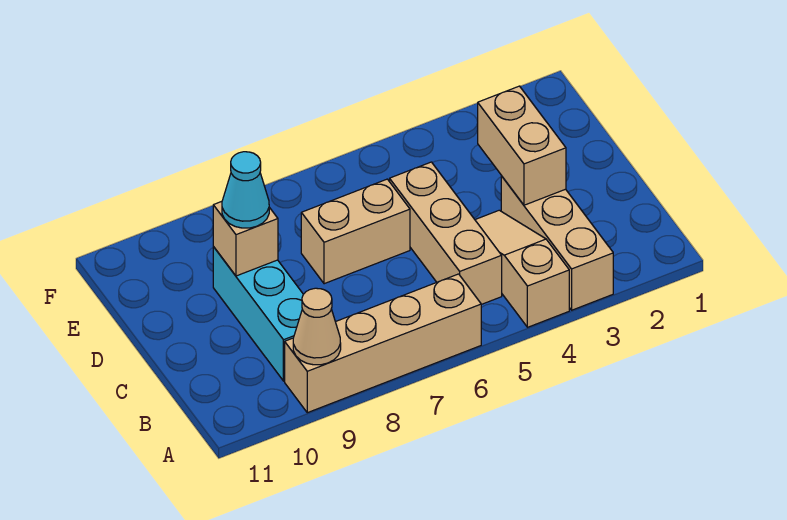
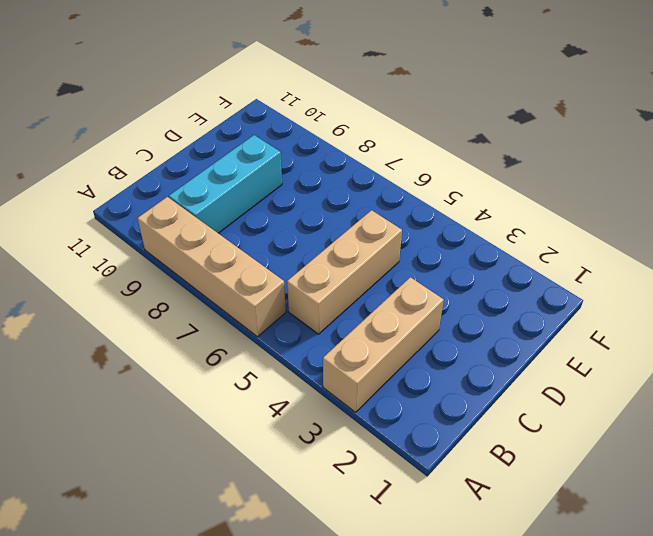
none -> tan 1x3 slope [475,210,569,327]
none -> tan 1x2 brick [301,179,410,284]

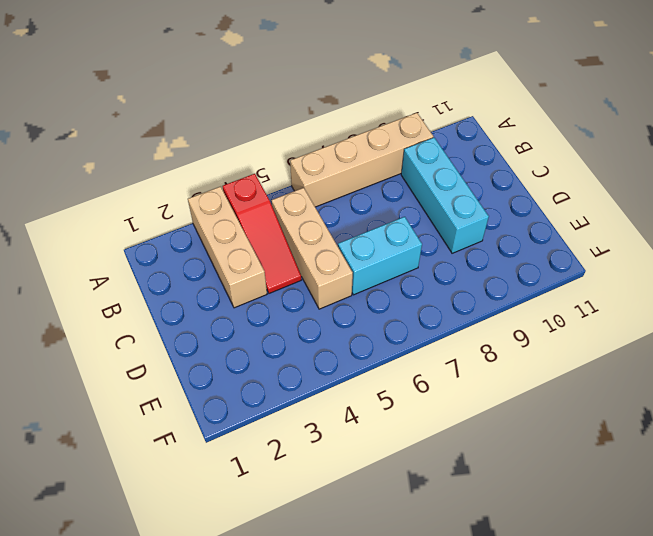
red 1x3 slope [223,174,301,293] -> tan 1x3 slope [475,210,569,327]
cyan 1x2 brick [338,217,422,295] -> tan 1x2 brick [301,179,410,284]
none -> tan 1x1 cone [293,288,341,365]
none -> tan 1x2 brick [478,86,566,205]

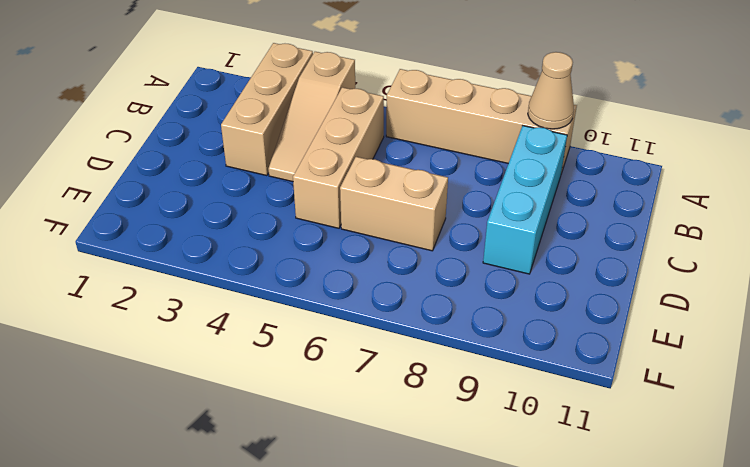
none -> tan 1x2 brick [478,86,566,205]
none -> tan 1x1 brick [213,202,278,276]

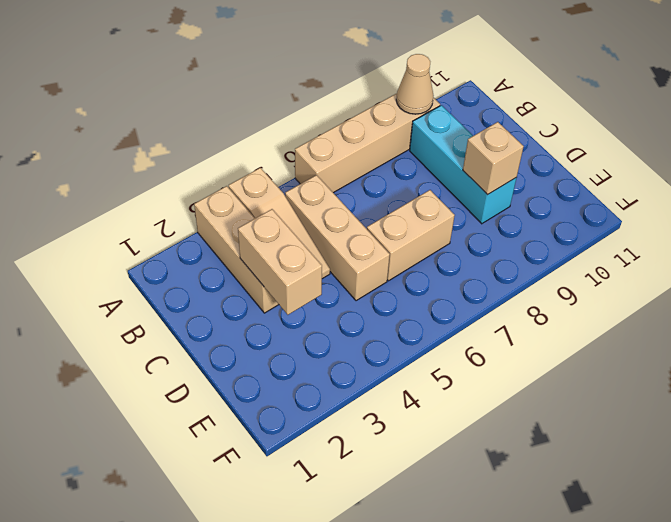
none -> cyan 1x1 cone [222,152,269,228]

